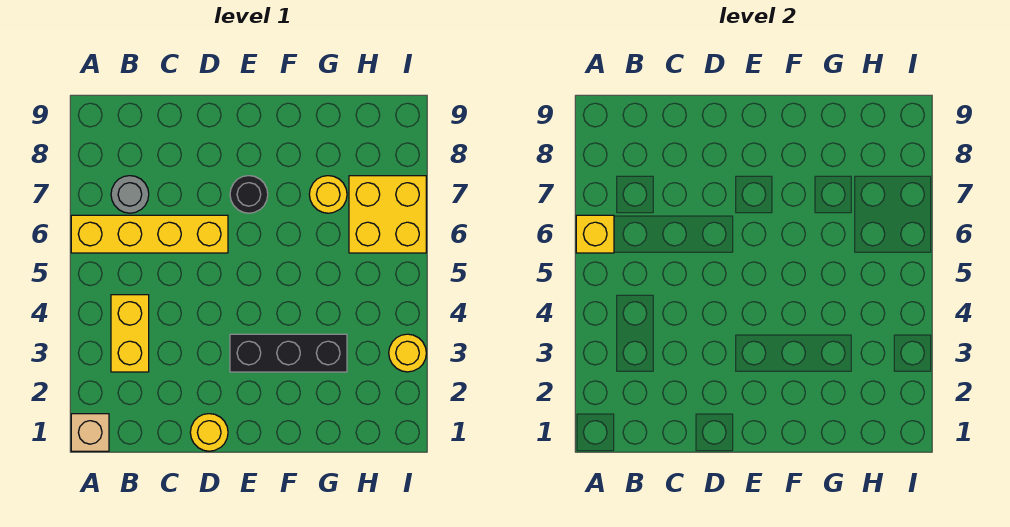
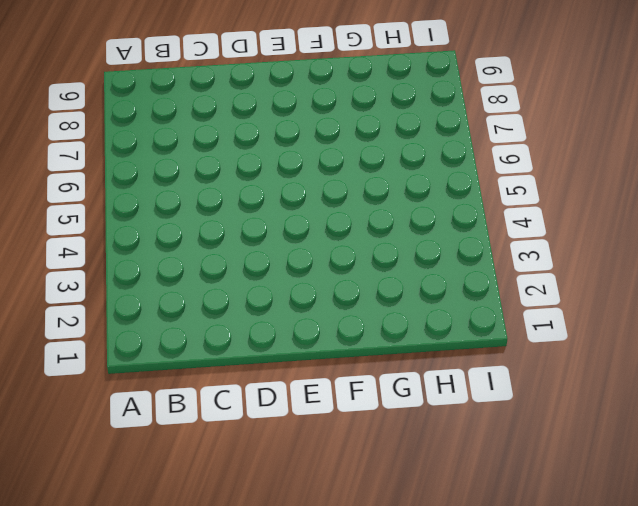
none -> tan 1x1 brick [71,414,109,451]
none -> yellow 1x4 brick [71,215,228,253]

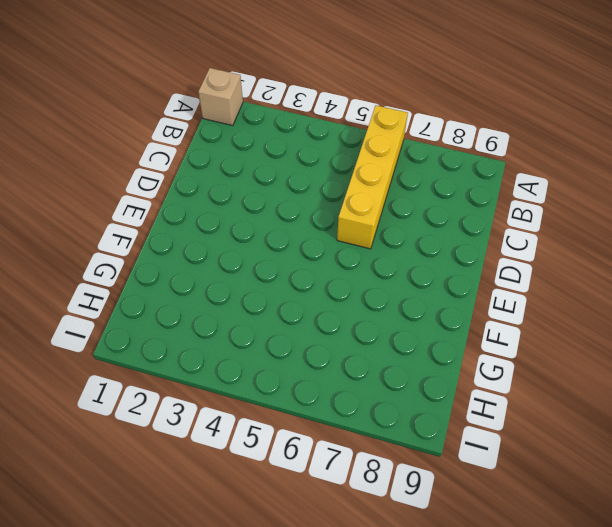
none -> yellow 1x2 brick [111,295,149,372]
none -> grey 1x1 round brick [111,176,149,213]

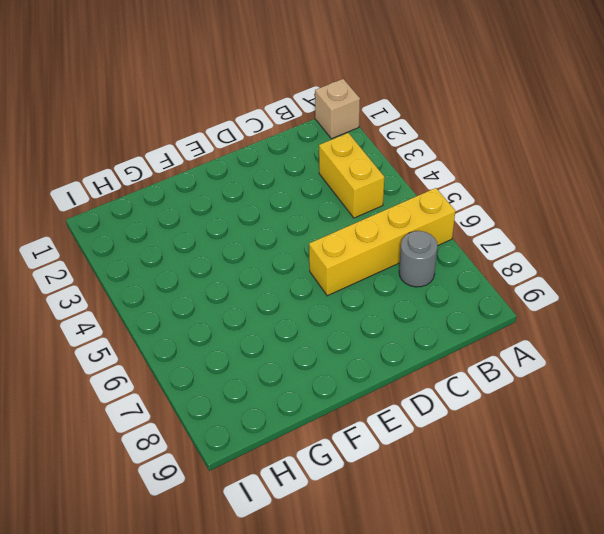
none -> yellow 1x1 round brick [190,414,228,451]
none -> black 1x3 brick [230,334,347,372]

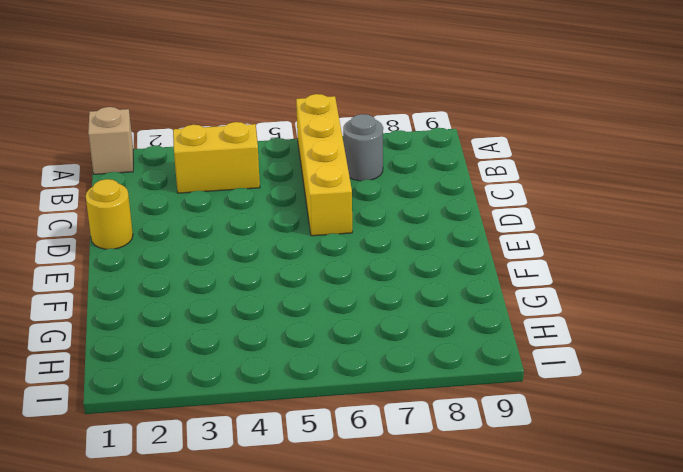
none -> black 1x3 brick [230,334,347,372]
none -> black 1x1 round brick [230,176,268,213]

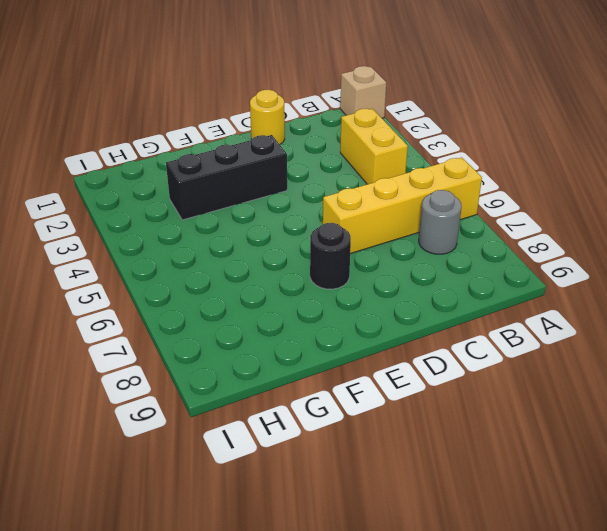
none -> yellow 1x1 round brick [309,176,347,213]
none -> yellow 2x2 brick [349,176,426,253]

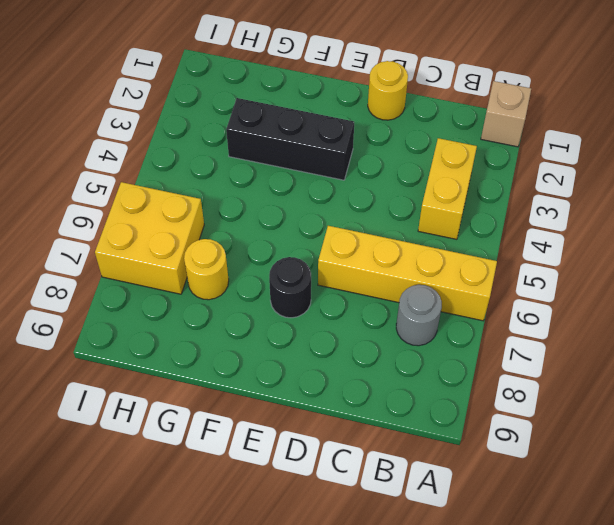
none -> yellow 1x1 round brick [389,334,426,372]
none -> yellow 1x1 brick [576,215,614,253]

